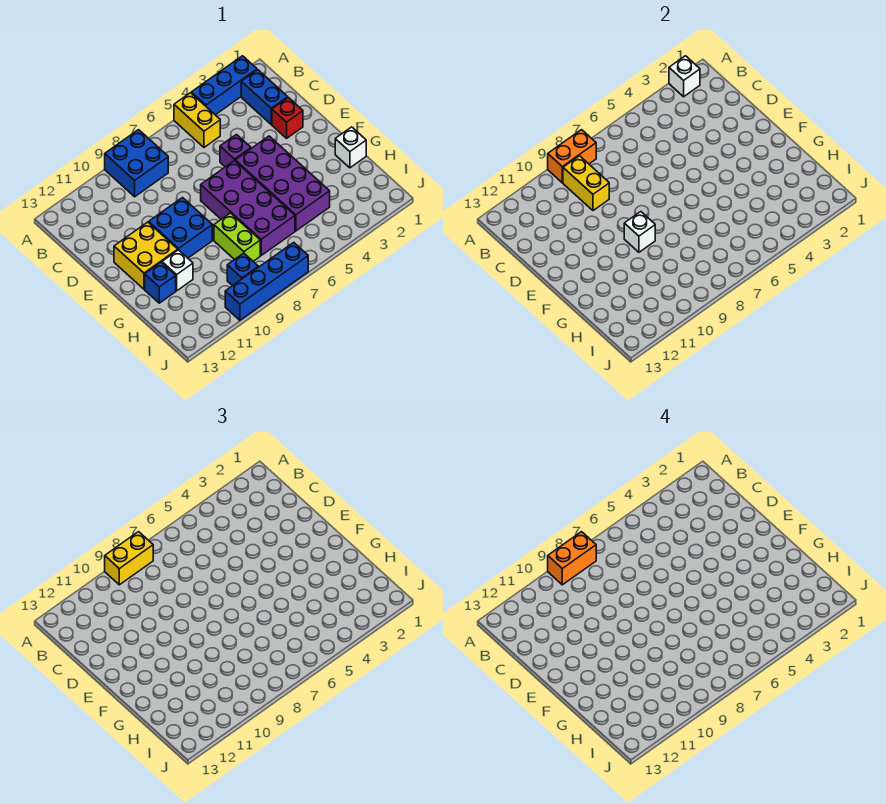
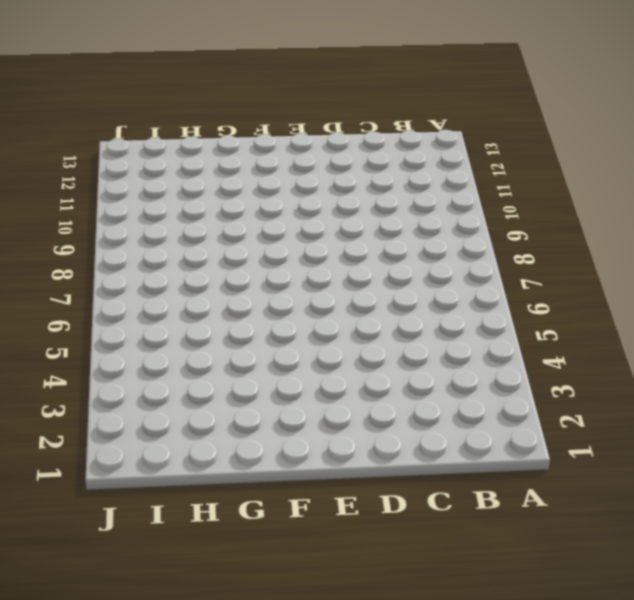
none -> blue 1x3 brick [191,56,257,115]
none -> yellow 1x2 brick [174,93,220,147]
none -> blue 2x2 brick [105,130,168,197]

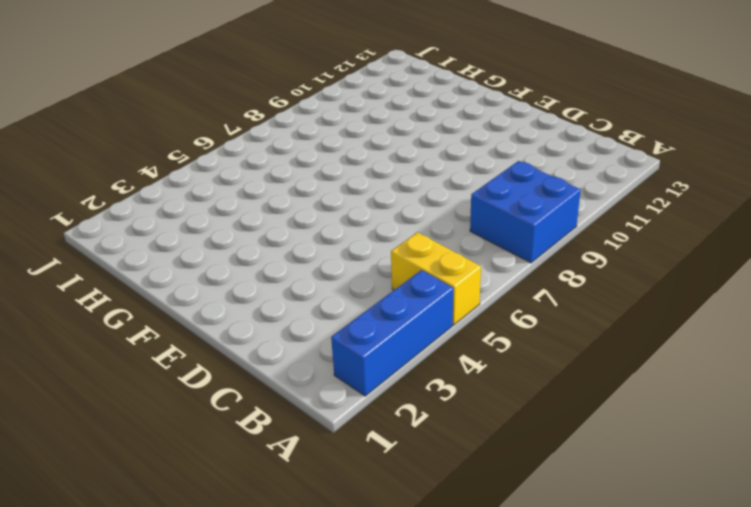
none -> blue 1x2 brick [241,70,288,124]
none -> red 1x1 brick [272,98,303,138]
none -> purple 1x1 brick [220,135,251,167]

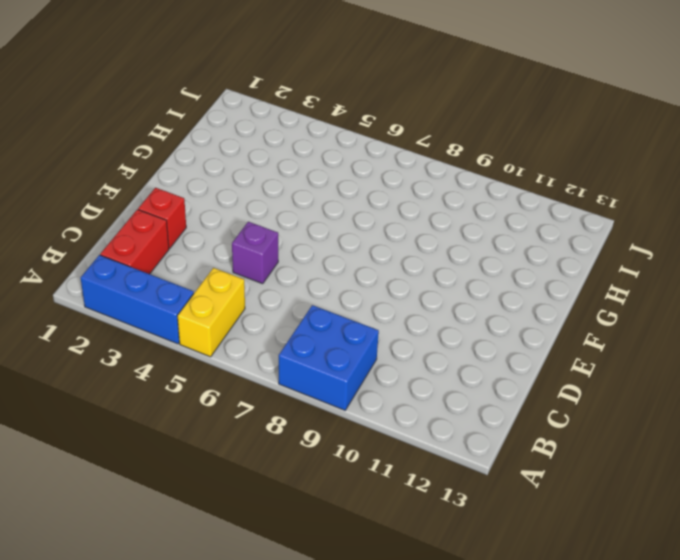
red 1x2 brick [100,209,169,274] -> blue 1x2 brick [241,70,288,124]
none -> purple 2x4 brick [235,136,330,231]
none -> purple 2x4 brick [201,160,295,255]
none -> blue 2x2 brick [149,198,212,258]

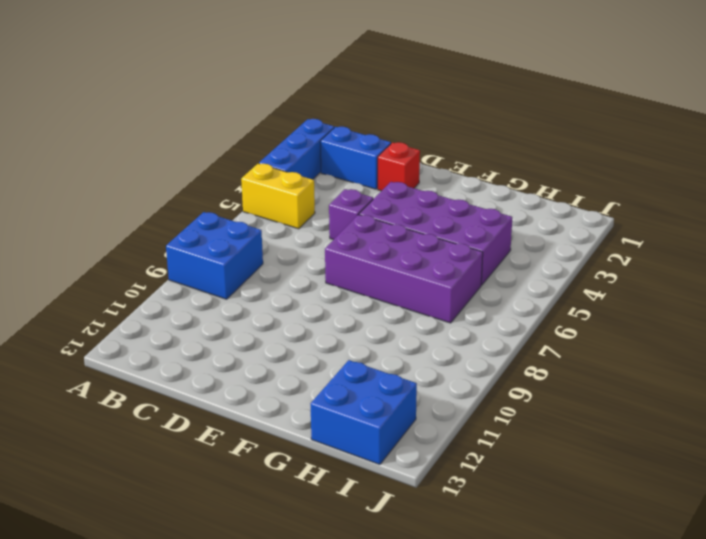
blue 2x2 brick [311,360,417,465] -> blue 2x2 brick moved to [149,198,212,258]
none -> yellow 2x2 brick [114,222,178,289]
none -> white 1x1 brick [335,127,366,168]
none -> lime 1x2 brick [214,213,260,261]

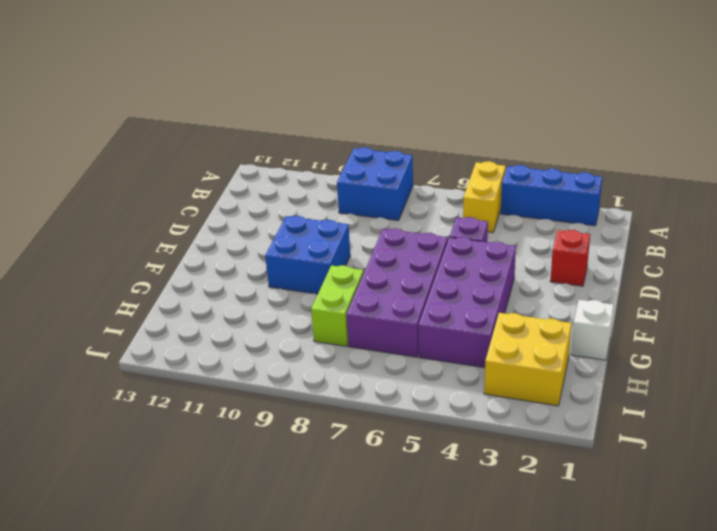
yellow 2x2 brick [484,313,572,406] -> yellow 2x2 brick moved to [114,222,178,289]
none -> blue 1x2 brick [241,70,288,124]
none -> white 1x1 brick [162,250,193,291]
none -> blue 1x1 brick [145,262,176,303]

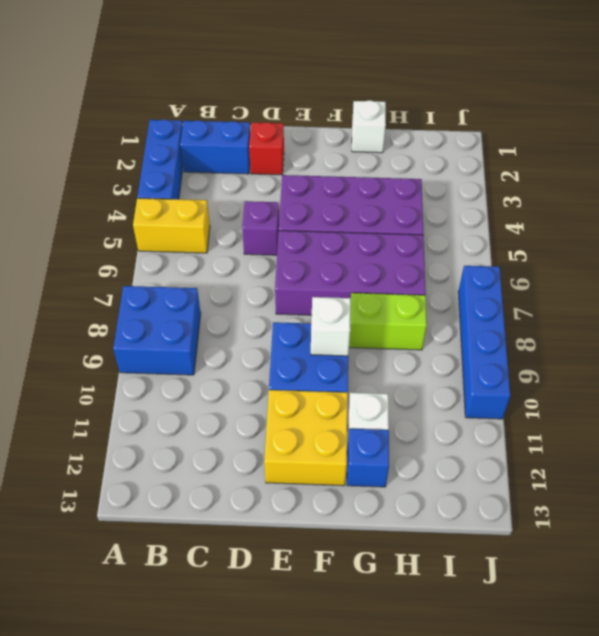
none -> blue 1x1 brick [227,253,258,286]
none -> white 1x1 brick [669,56,700,97]
none -> orange 1x2 brick [548,130,596,183]

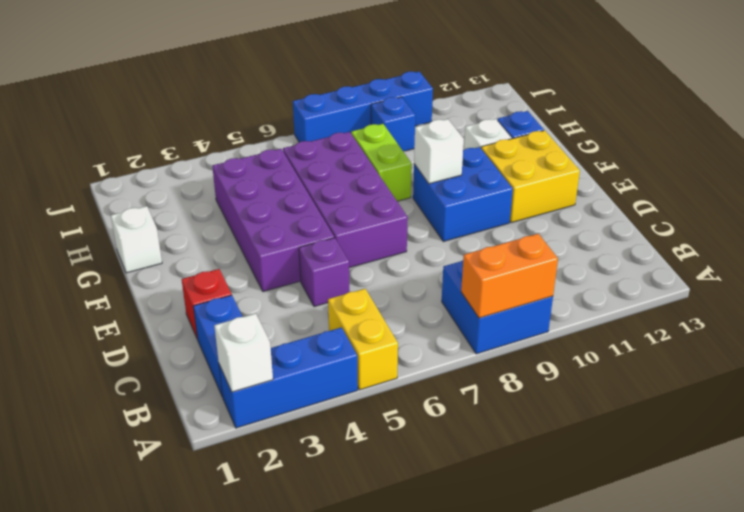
none -> yellow 1x2 brick [563,156,609,211]
none -> yellow 1x2 brick [105,532,153,585]
none -> orange 1x2 brick [548,532,596,585]

